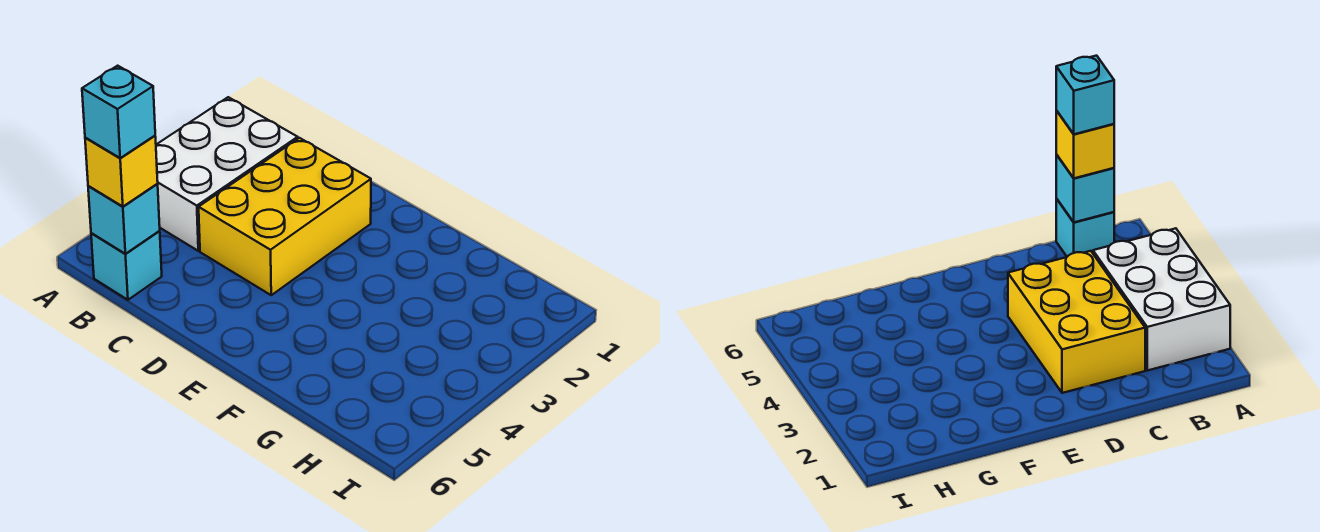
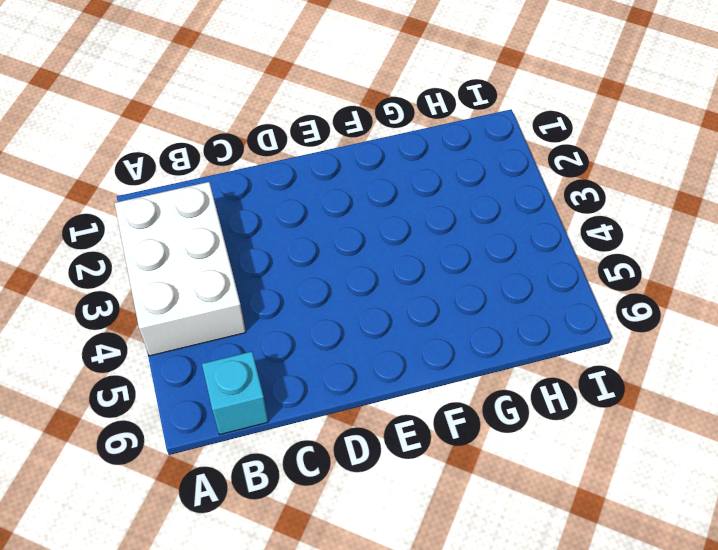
none -> yellow 2x3 brick [199,138,371,295]
none -> cyan 1x1 brick [88,184,160,254]

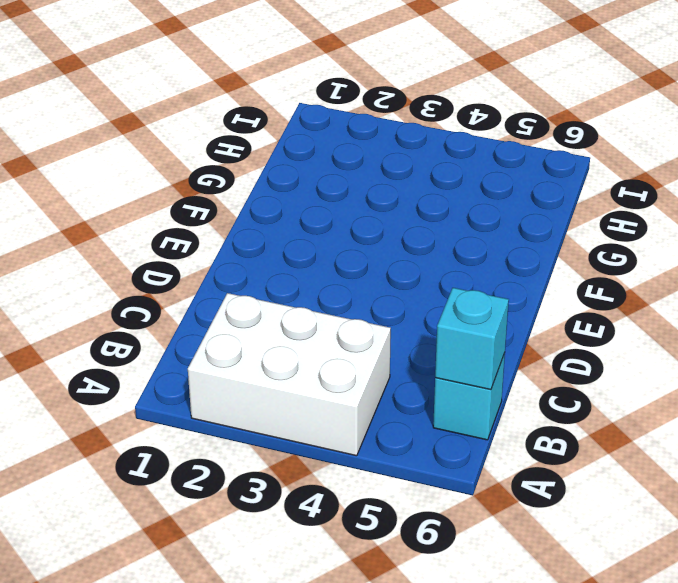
none -> yellow 2x3 brick [199,138,371,295]
none -> yellow 1x1 brick [85,136,158,207]

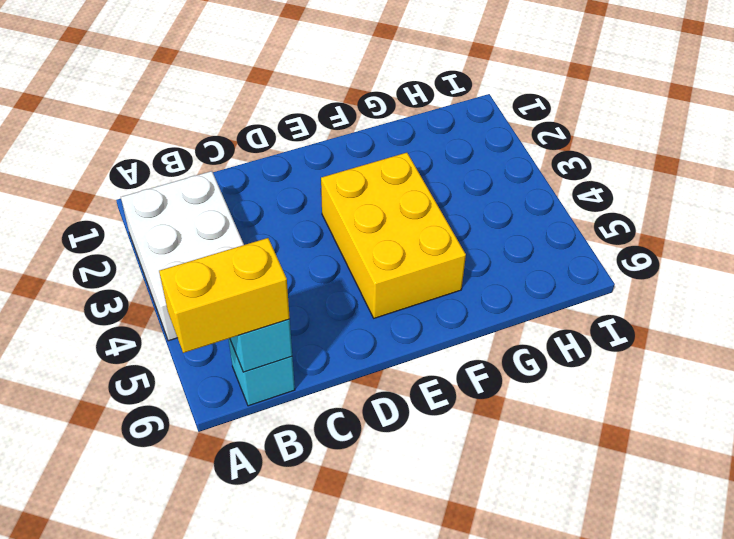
yellow 1x2 brick [159,238,290,353] -> yellow 1x1 brick [85,136,158,207]
yellow 2x3 brick [321,153,466,318] -> yellow 2x3 brick moved to [199,138,371,295]
none -> cyan 1x1 brick [82,66,155,158]

